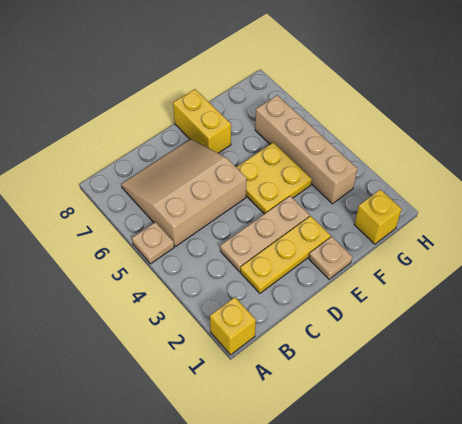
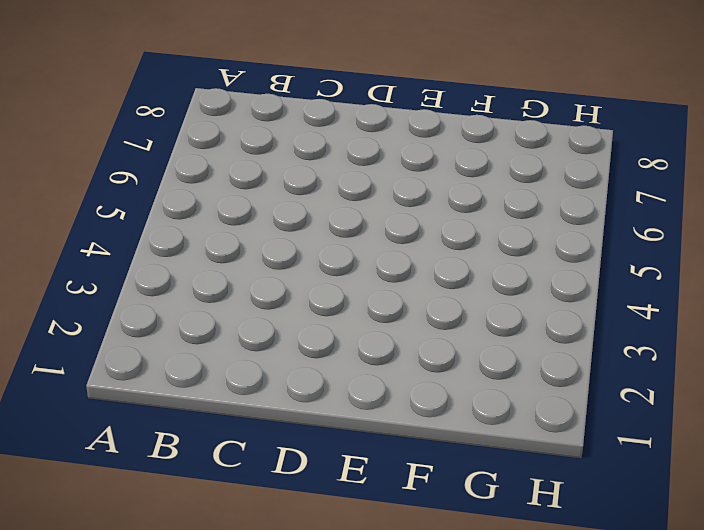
none -> yellow 1x1 brick [210,297,256,355]
none -> tan 1x1 plate [132,222,174,264]

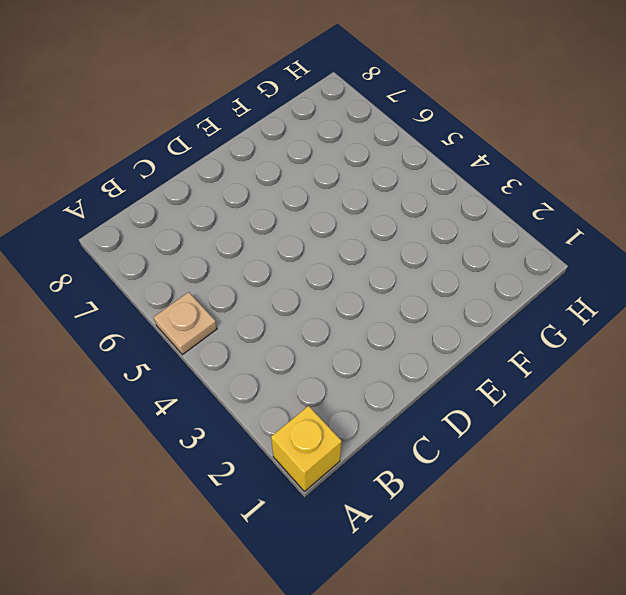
none -> tan 3x3 slope [121,139,247,246]
none -> yellow 1x3 plate [240,216,331,293]

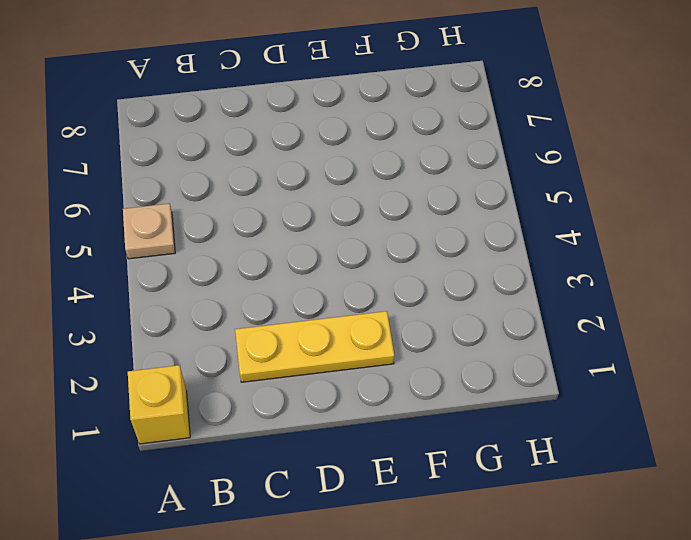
none -> tan 3x3 slope [121,139,247,246]
none -> tan 1x3 plate [220,196,310,271]

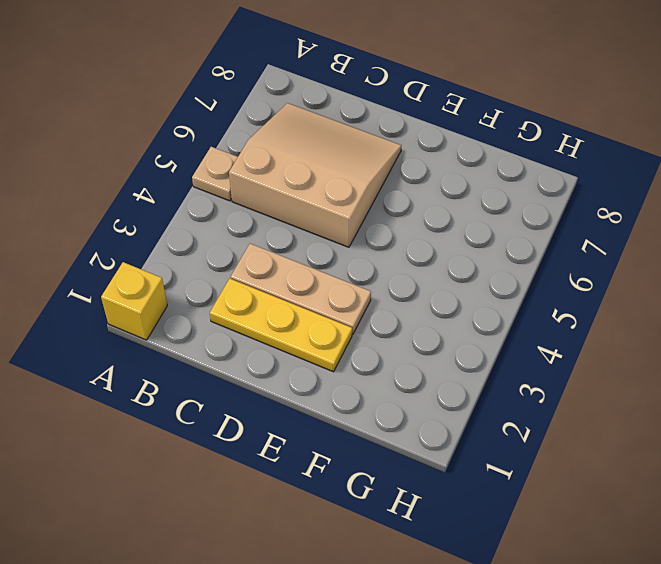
none -> tan 1x1 plate [309,237,352,279]
none -> yellow 2x2 plate [236,142,312,214]

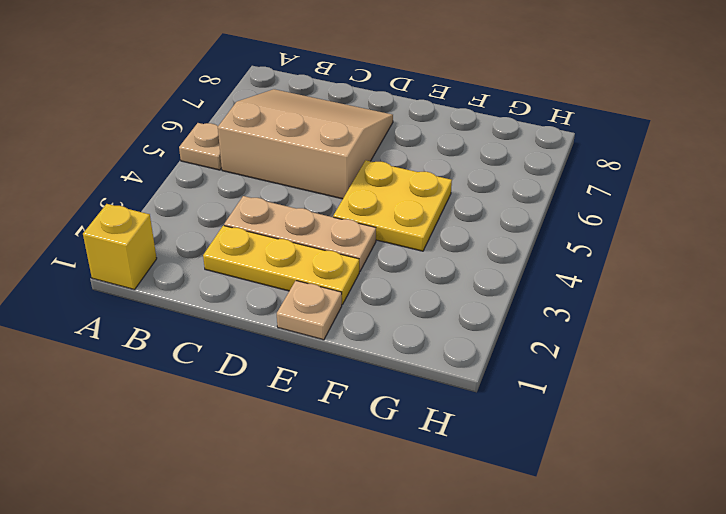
none -> yellow 1x2 brick [173,89,231,153]
none -> yellow 1x1 brick [354,190,402,244]

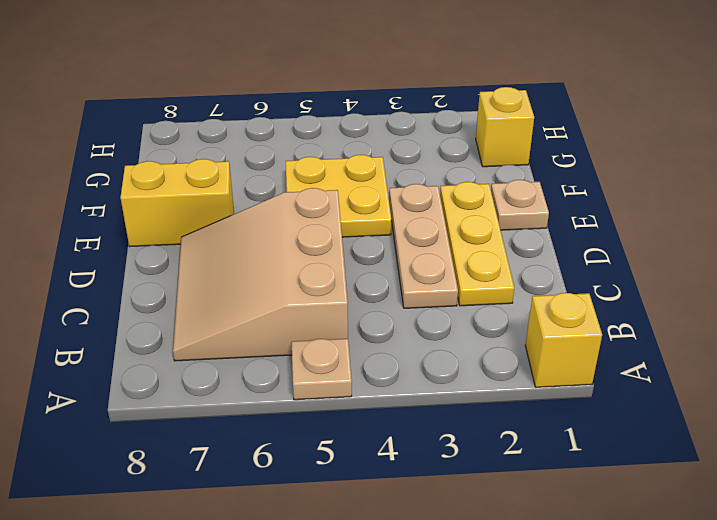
none -> tan 1x4 brick [255,95,357,204]

